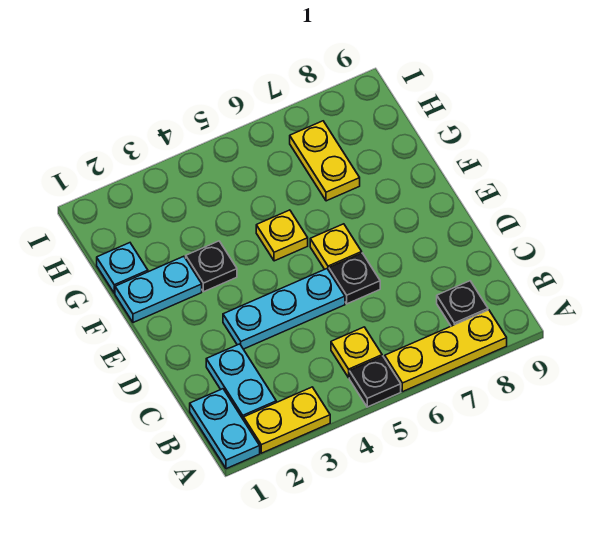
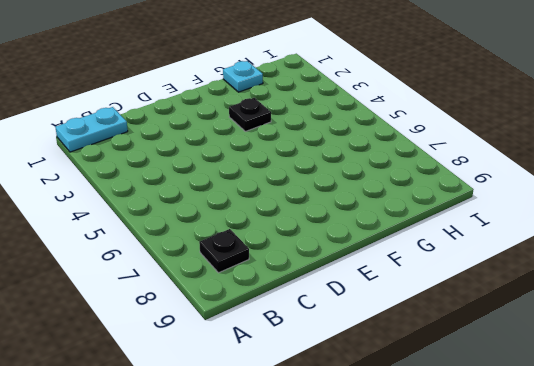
none -> yellow 1x2 plate [244,387,330,453]
none -> black 1x1 plate [349,356,401,407]
none -> yellow 1x3 plate [385,310,507,392]

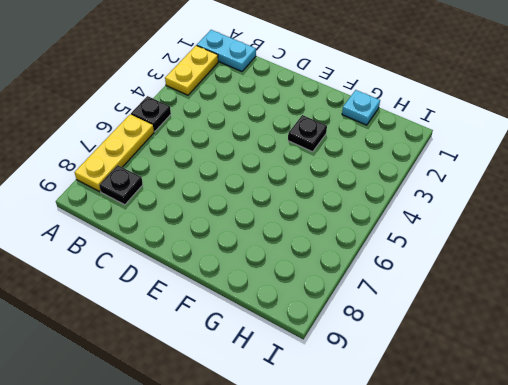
none -> cyan 1x2 plate [206,344,276,420]
none -> yellow 1x1 plate [331,327,382,378]
none -> cyan 1x3 plate [223,269,345,349]

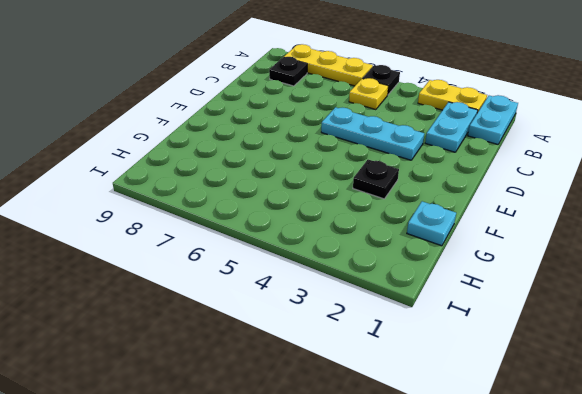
none -> black 1x1 plate [329,253,380,304]
none -> yellow 1x1 plate [310,224,362,270]
none -> cyan 1x2 plate [115,256,202,323]

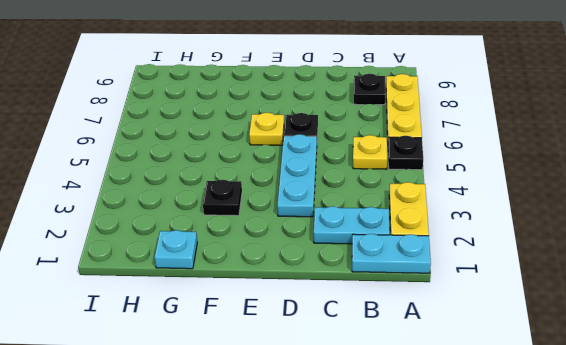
none -> cyan 1x2 plate [115,256,202,323]
none -> yellow 1x1 plate [256,210,308,261]
none -> yellow 1x2 plate [290,121,360,201]

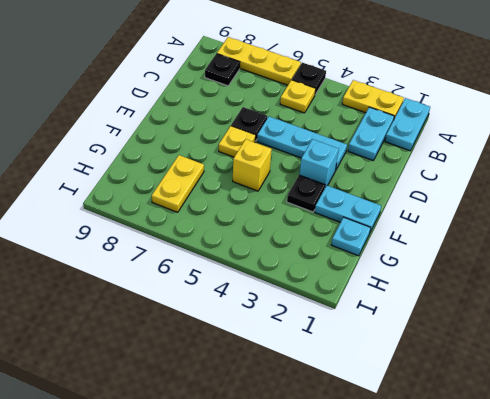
cyan 1x1 brick [299,139,339,187] -> none
yellow 1x1 brick [233,139,272,191] -> yellow 1x1 plate [256,210,308,261]

